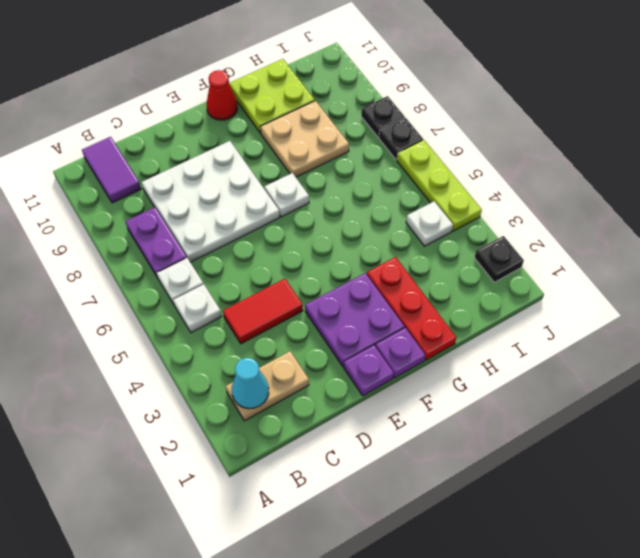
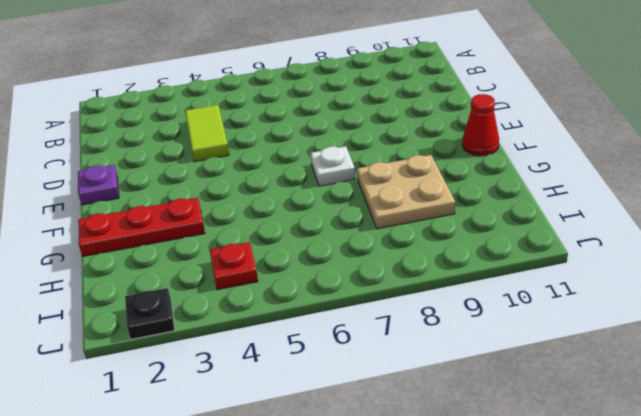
lime 1x2 tile [185,105,229,162] -> red 1x2 tile [223,279,303,344]
red 1x1 plate [210,242,258,290] -> white 1x1 plate [406,201,453,246]
none -> tan 1x2 plate [226,351,309,421]
none -> white 1x1 plate [173,284,222,333]
none -> white 1x1 plate [157,258,203,304]

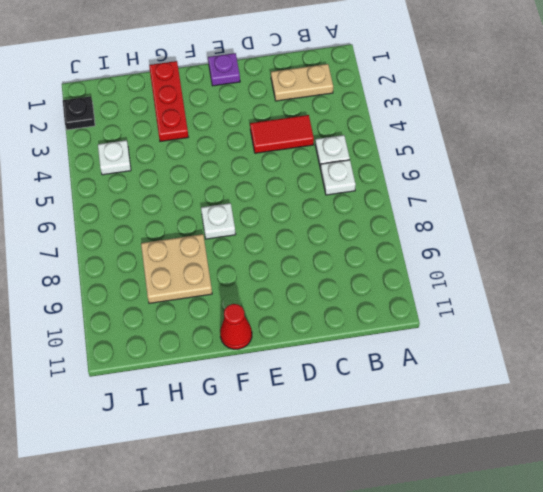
none -> purple 1x2 plate [126,207,187,278]
none -> purple 1x2 tile [82,137,141,203]
none -> white 3x3 plate [142,141,280,262]

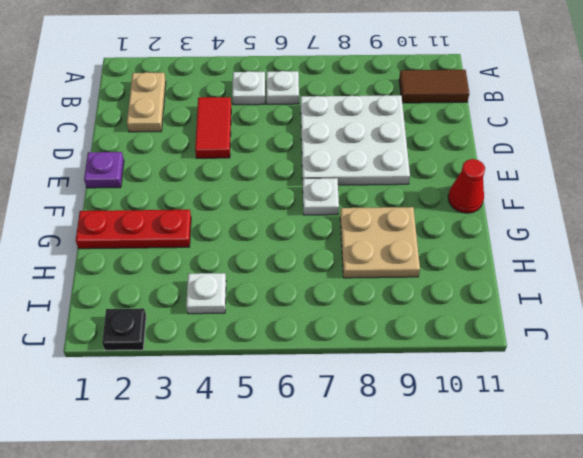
brown 1x2 tile [399,70,469,103] -> purple 1x2 tile [82,137,141,203]
none -> purple 1x2 plate [126,207,187,278]
none -> purple 2x2 plate [305,273,405,366]
none -> purple 1x1 plate [376,328,425,378]

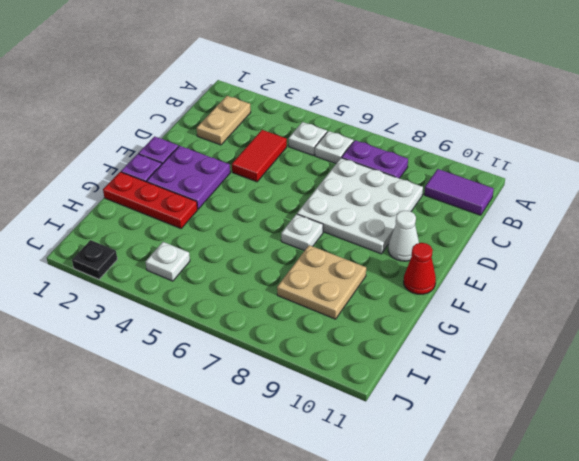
white 1x1 cone [388,211,419,261] -> none
none -> lime 2x2 plate [229,59,315,133]
none -> lime 1x3 plate [397,140,482,231]
none -> black 1x1 plate [379,118,423,160]

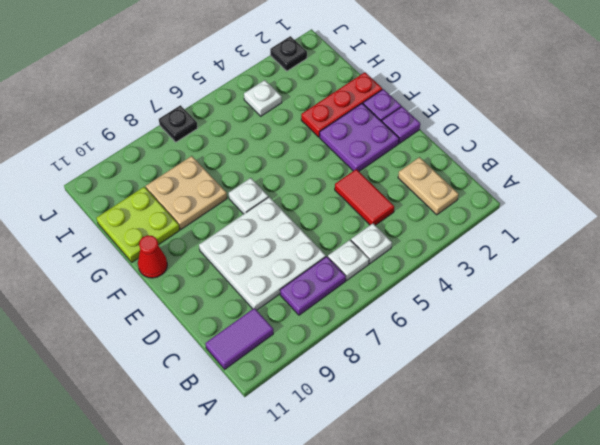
none -> lime 1x3 plate [397,140,482,231]
none -> black 1x1 plate [361,96,405,137]
none -> cyan 1x1 cone [232,358,269,409]

